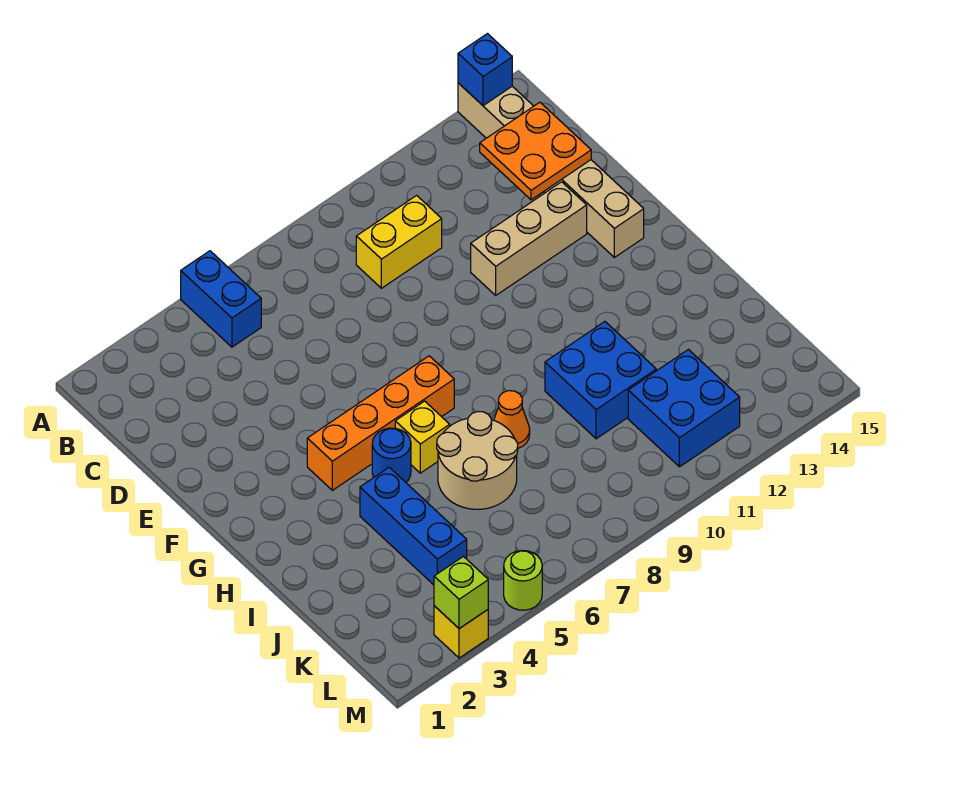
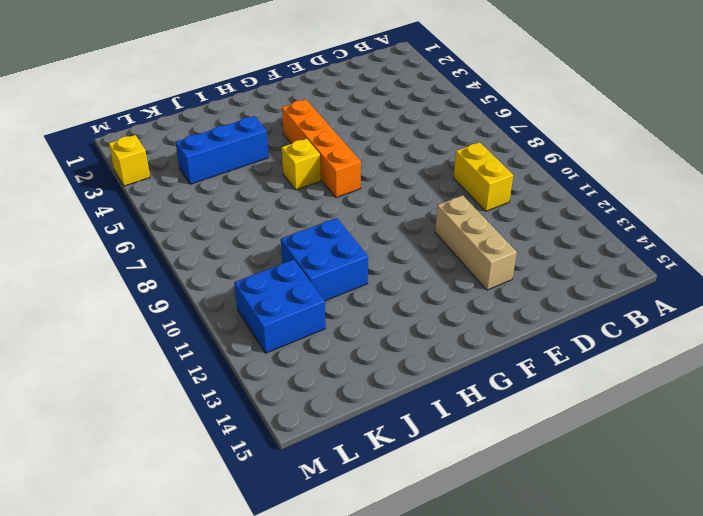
none -> blue 1x2 brick [181,251,261,347]
none -> tan 1x6 brick [458,83,644,257]
none -> blue 1x1 round brick [372,428,411,482]

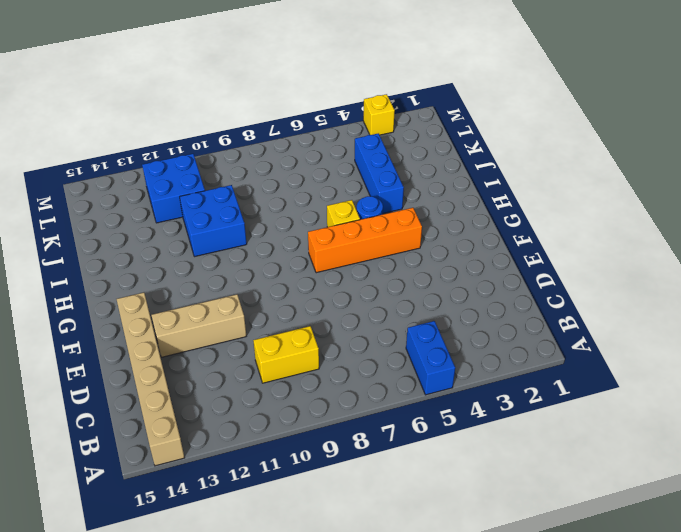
none -> tan 2x2 round brick [437,412,518,509]
none -> orange 1x1 cone [494,391,530,448]
none -> lime 1x1 round brick [504,551,542,610]

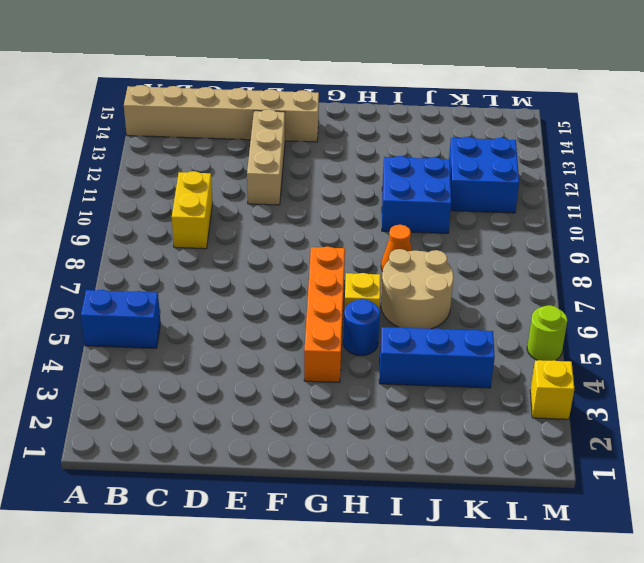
none -> blue 1x1 brick [458,34,512,106]
none -> orange 2x2 plate [480,102,591,200]
none -> lime 1x1 brick [434,556,488,629]

